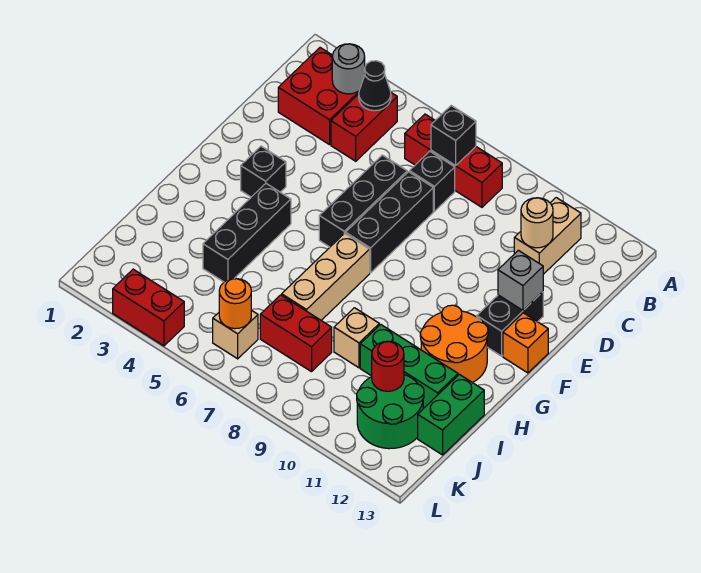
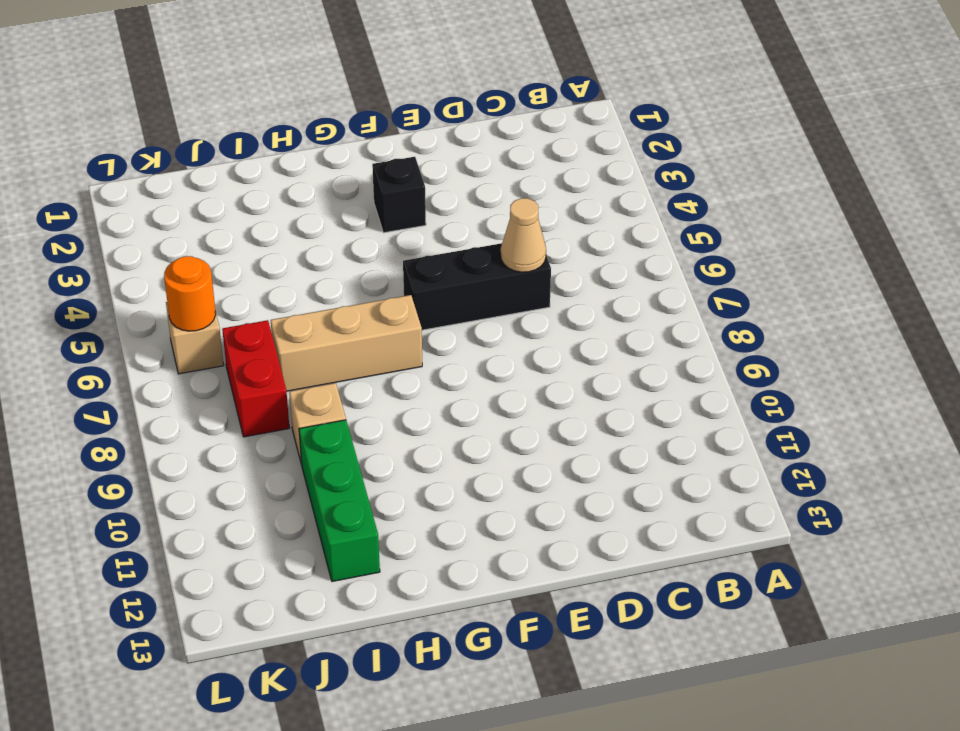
tan 1x1 cone [501,198,546,272] -> none
none -> red 2x2 brick [278,48,359,145]
none -> red 1x2 brick [331,93,397,161]
none -> red 1x3 brick [405,114,502,207]

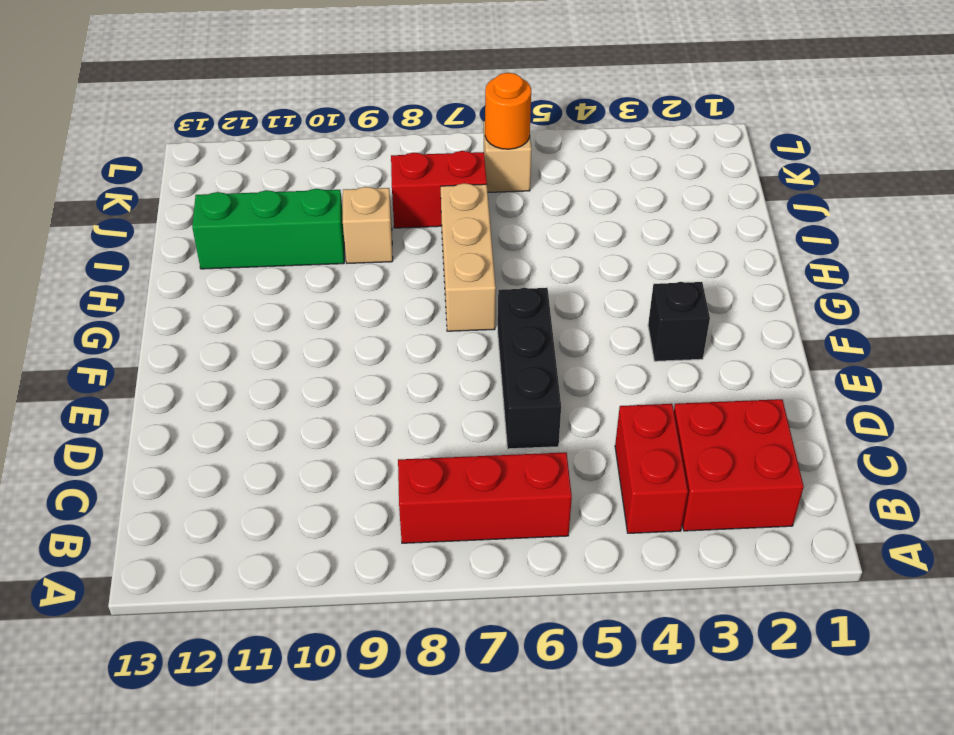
none -> tan 1x2 brick [514,198,581,274]
none -> black 1x1 brick [410,151,455,211]
none -> black 1x3 brick [346,172,433,273]

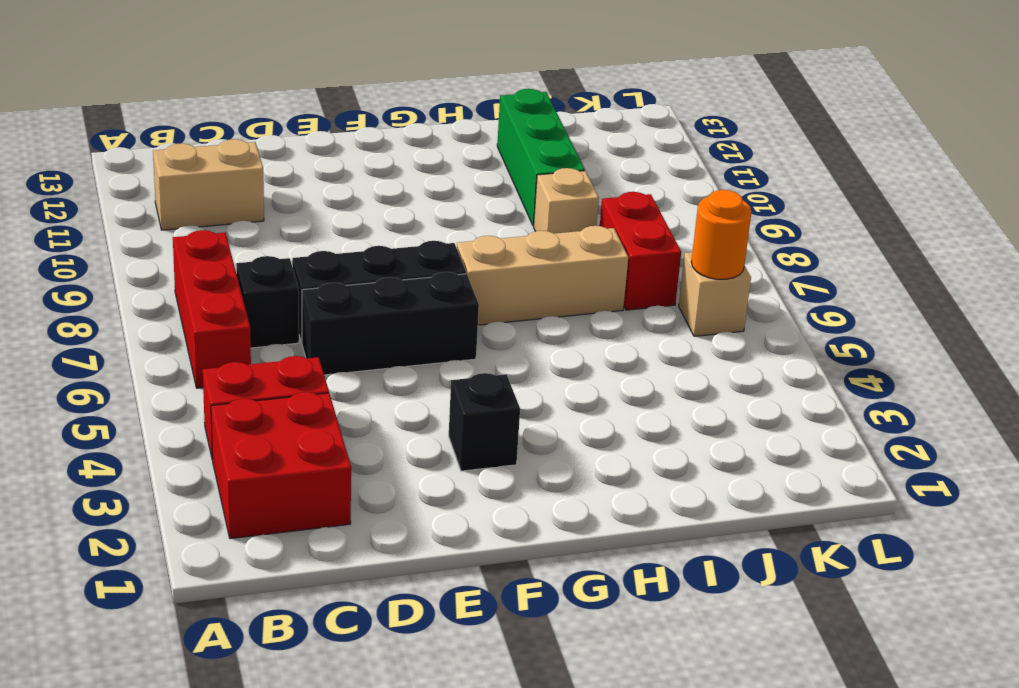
none -> black 1x2 brick [477,292,543,356]
none -> orange 1x1 brick [503,313,548,373]
none -> black 1x3 brick [203,184,291,282]

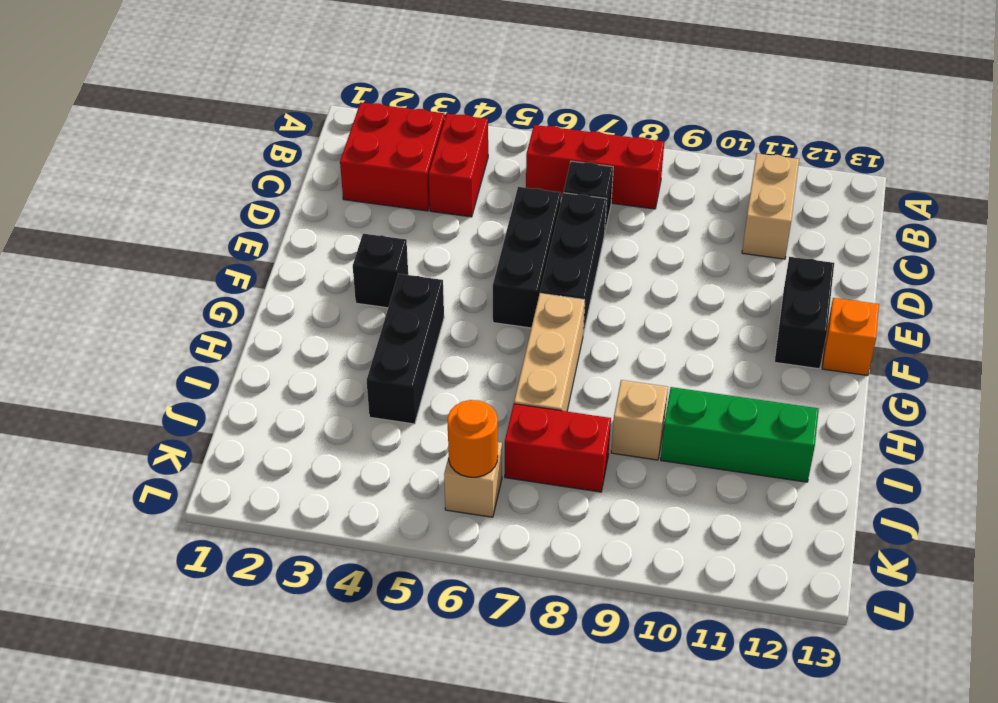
none -> orange 2x2 round brick [420,305,488,383]
none -> green 1x2 brick [418,374,484,455]
none -> green 2x2 round brick [357,375,424,449]

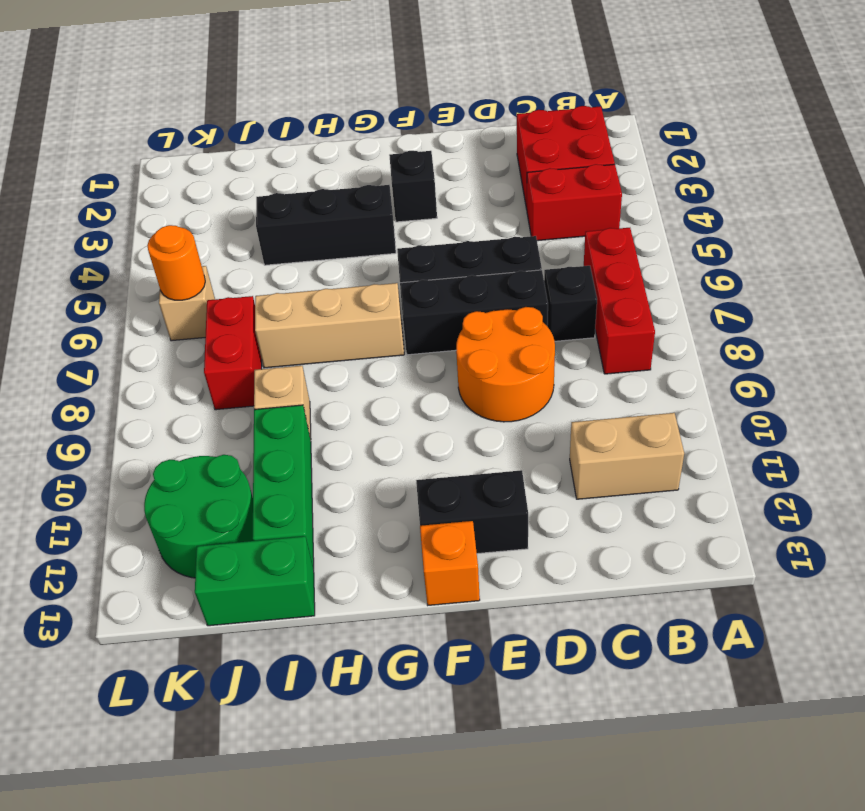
orange 2x2 round brick [456,307,555,422] -> orange 2x2 round brick moved to [420,305,488,383]
none -> red 1x2 brick [113,269,184,346]
none -> grey 1x1 round brick [332,44,365,94]
none -> black 1x1 cone [359,61,391,111]

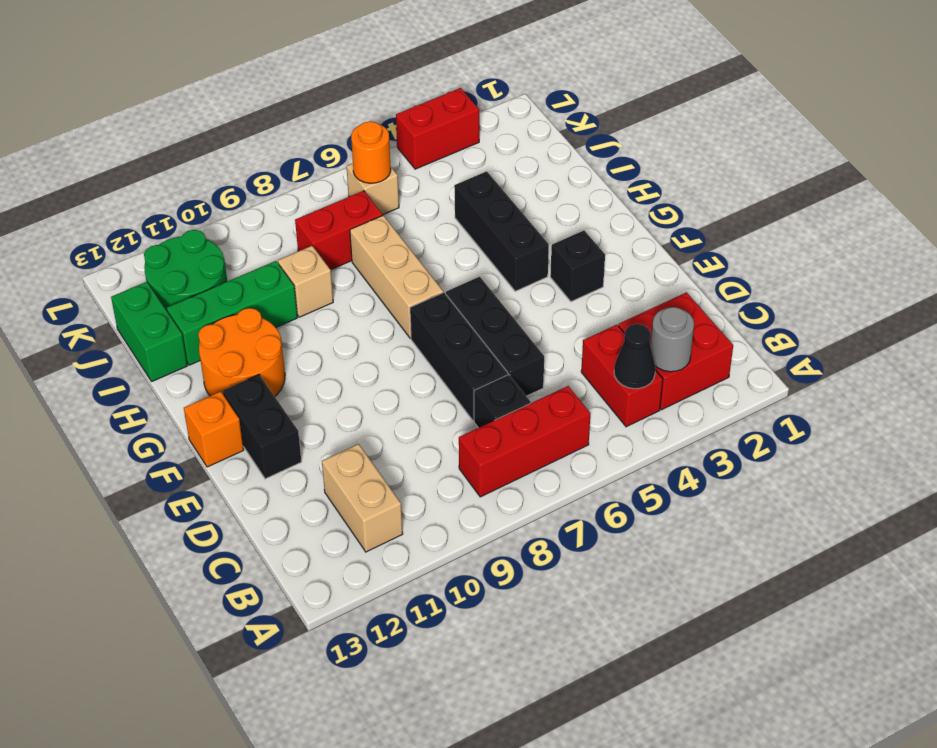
none -> black 1x1 brick [431,106,476,166]
none -> tan 1x1 round brick [521,198,553,248]
none -> grey 1x1 brick [498,250,543,310]

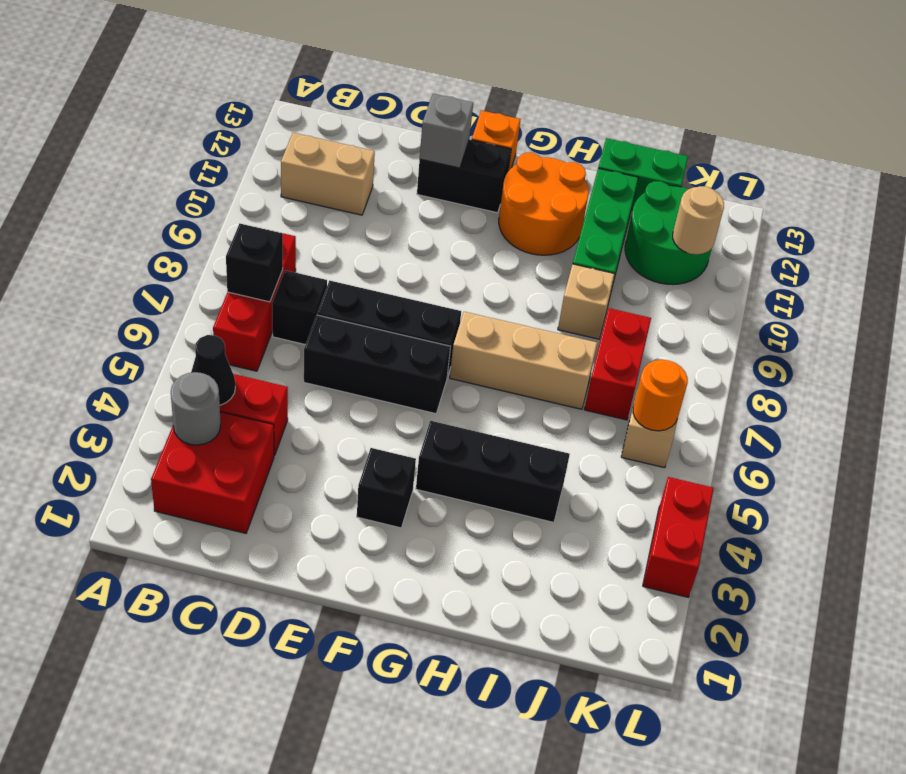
tan 1x1 round brick [673,186,724,254] -> tan 1x1 round brick moved to [521,198,553,248]
none -> red 1x1 round brick [372,341,404,391]

